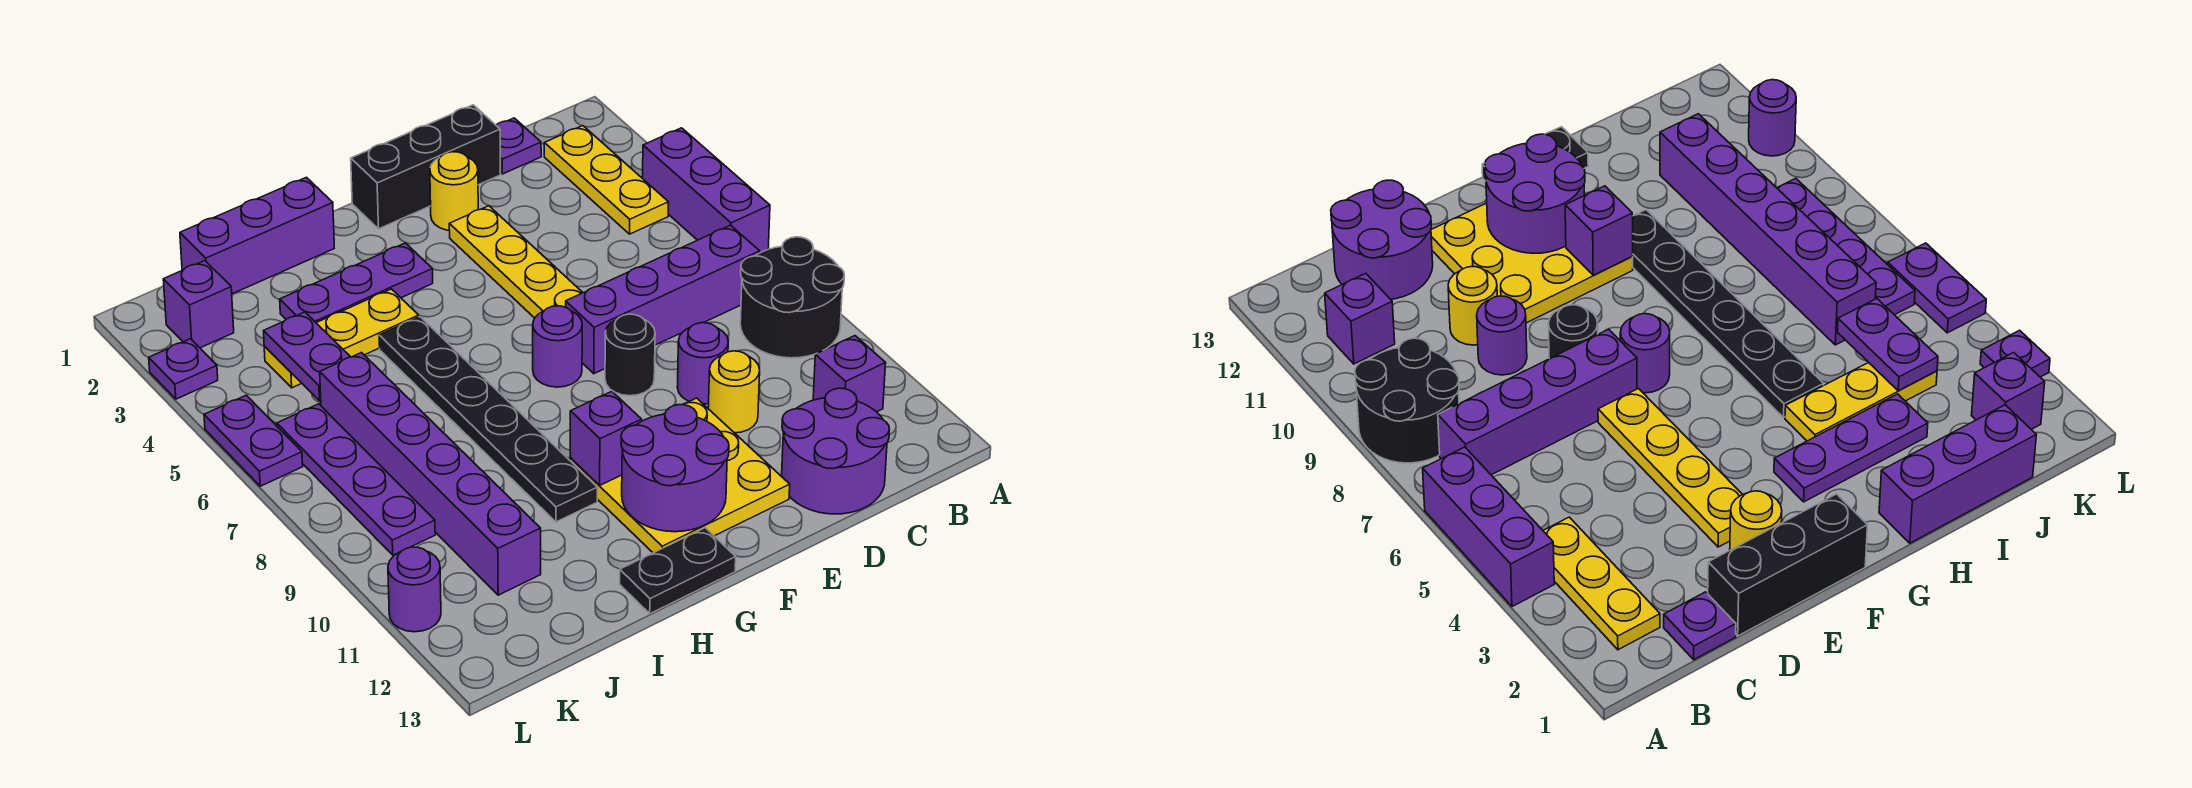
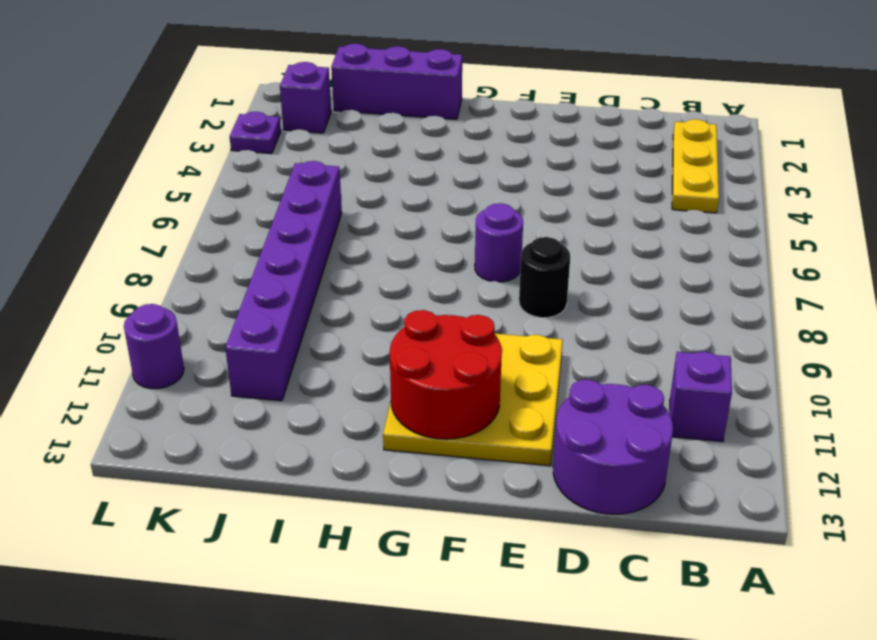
red 2x2 round brick [390,310,502,439] -> purple 2x2 round brick [621,405,729,532]
none -> purple 1x3 brick [643,128,770,253]
none -> black 2x2 round brick [740,237,844,358]
none -> purple 1x4 brick [566,225,760,374]

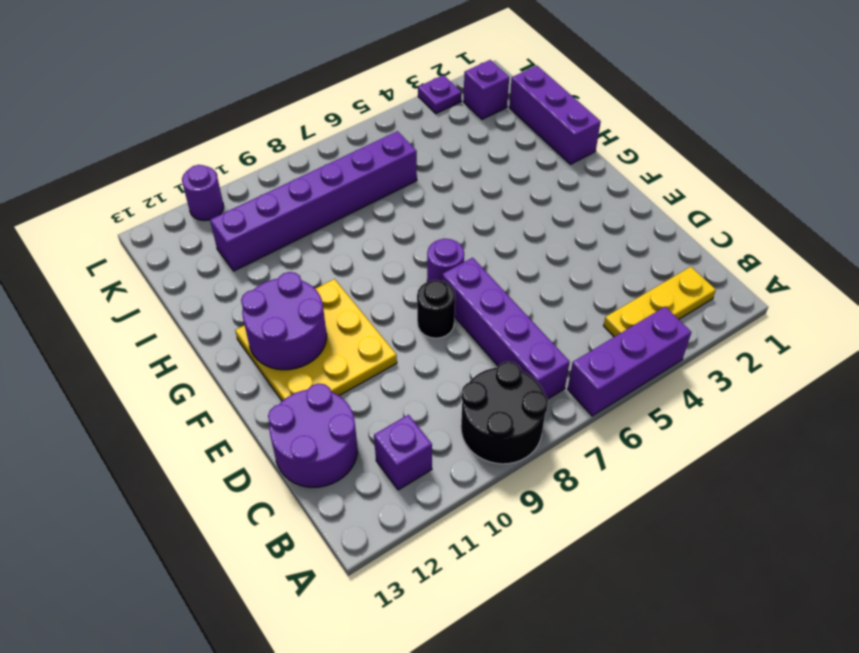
none -> purple 1x1 plate [496,118,541,174]
none -> black 1x3 brick [351,105,501,229]
none -> purple 1x1 round brick [677,323,728,404]

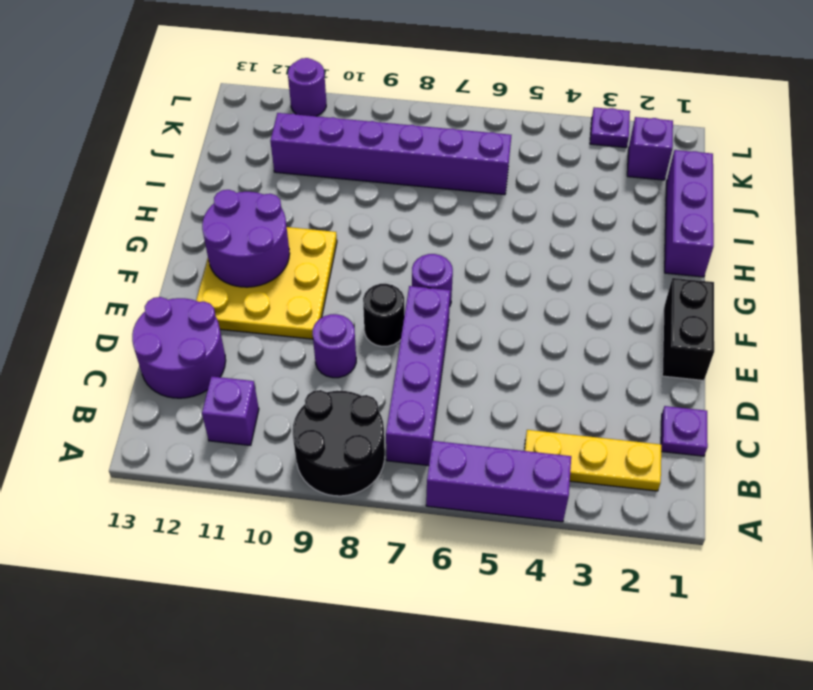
black 1x2 brick [662,278,714,381] -> black 1x3 brick [351,105,501,229]
none -> yellow 1x1 round brick [708,351,760,433]
none -> yellow 1x1 round brick [430,152,478,230]
none -> yellow 1x4 plate [449,206,583,318]

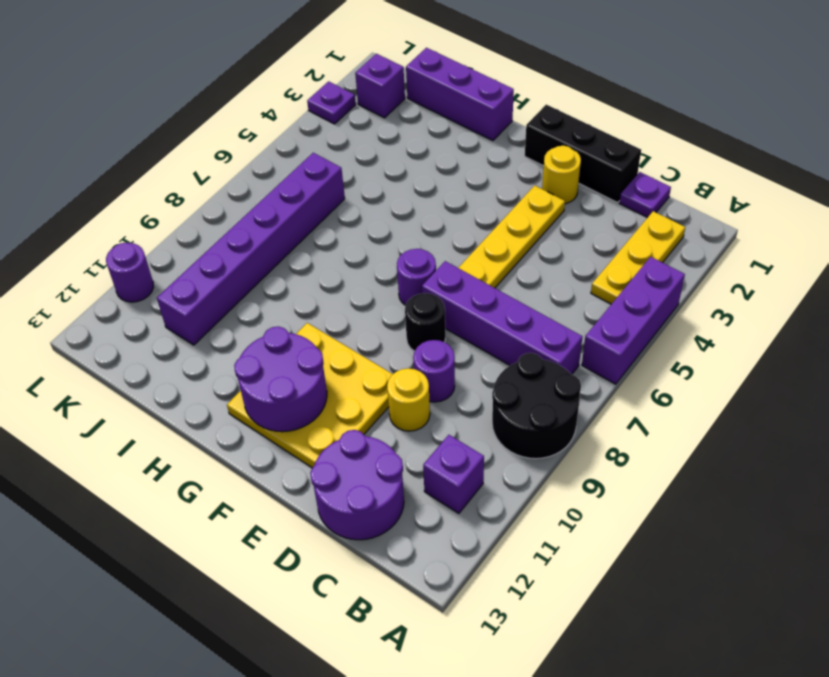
none -> purple 1x3 plate [280,243,433,323]
none -> black 1x2 plate [620,528,736,614]
none -> yellow 1x3 plate [264,289,419,388]

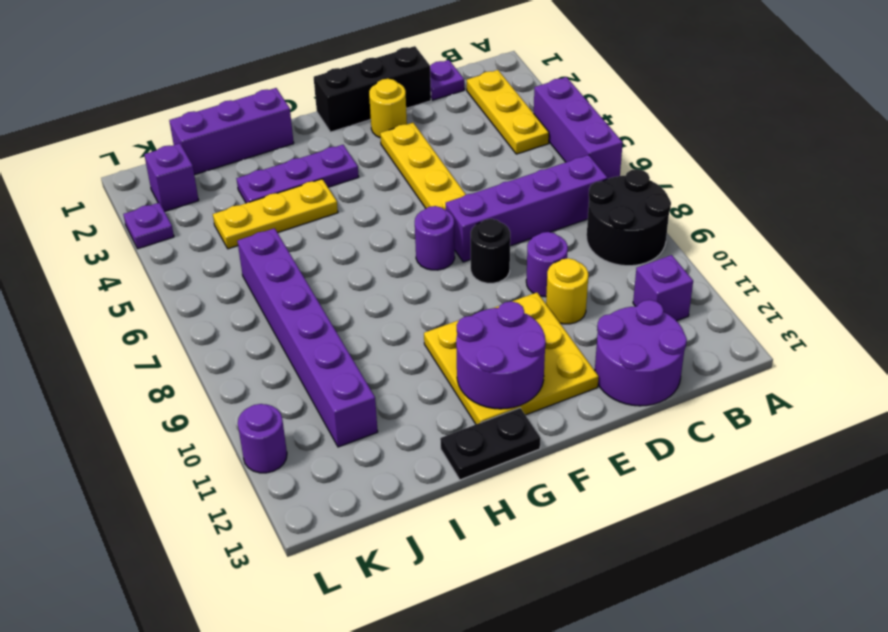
none -> black 1x6 plate [379,317,597,522]
none -> purple 1x4 plate [277,404,435,555]
none -> purple 1x2 plate [204,395,303,486]

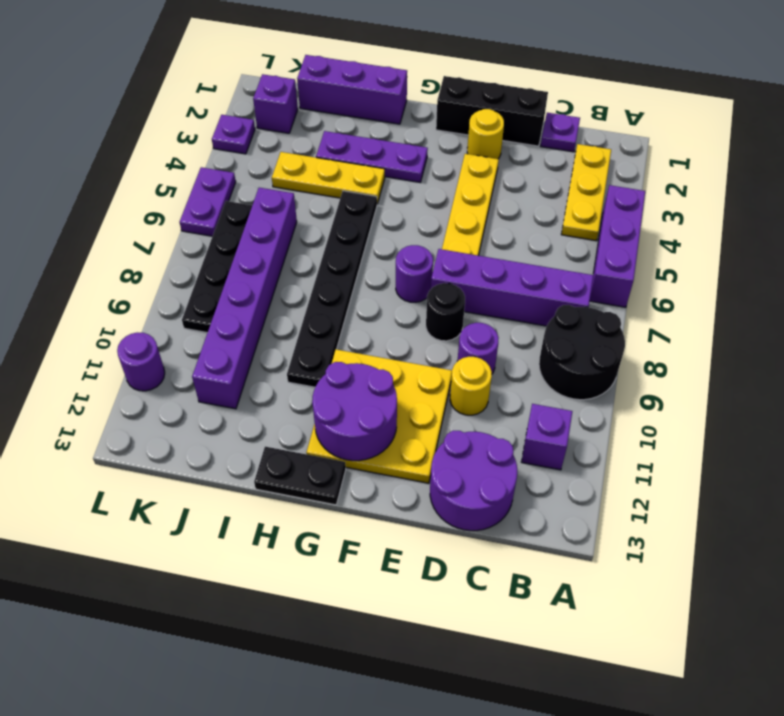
black 1x4 plate [182,201,252,333] -> purple 1x4 plate [277,404,435,555]
none -> purple 1x1 brick [570,391,642,486]
none -> purple 1x2 plate [264,312,350,401]

